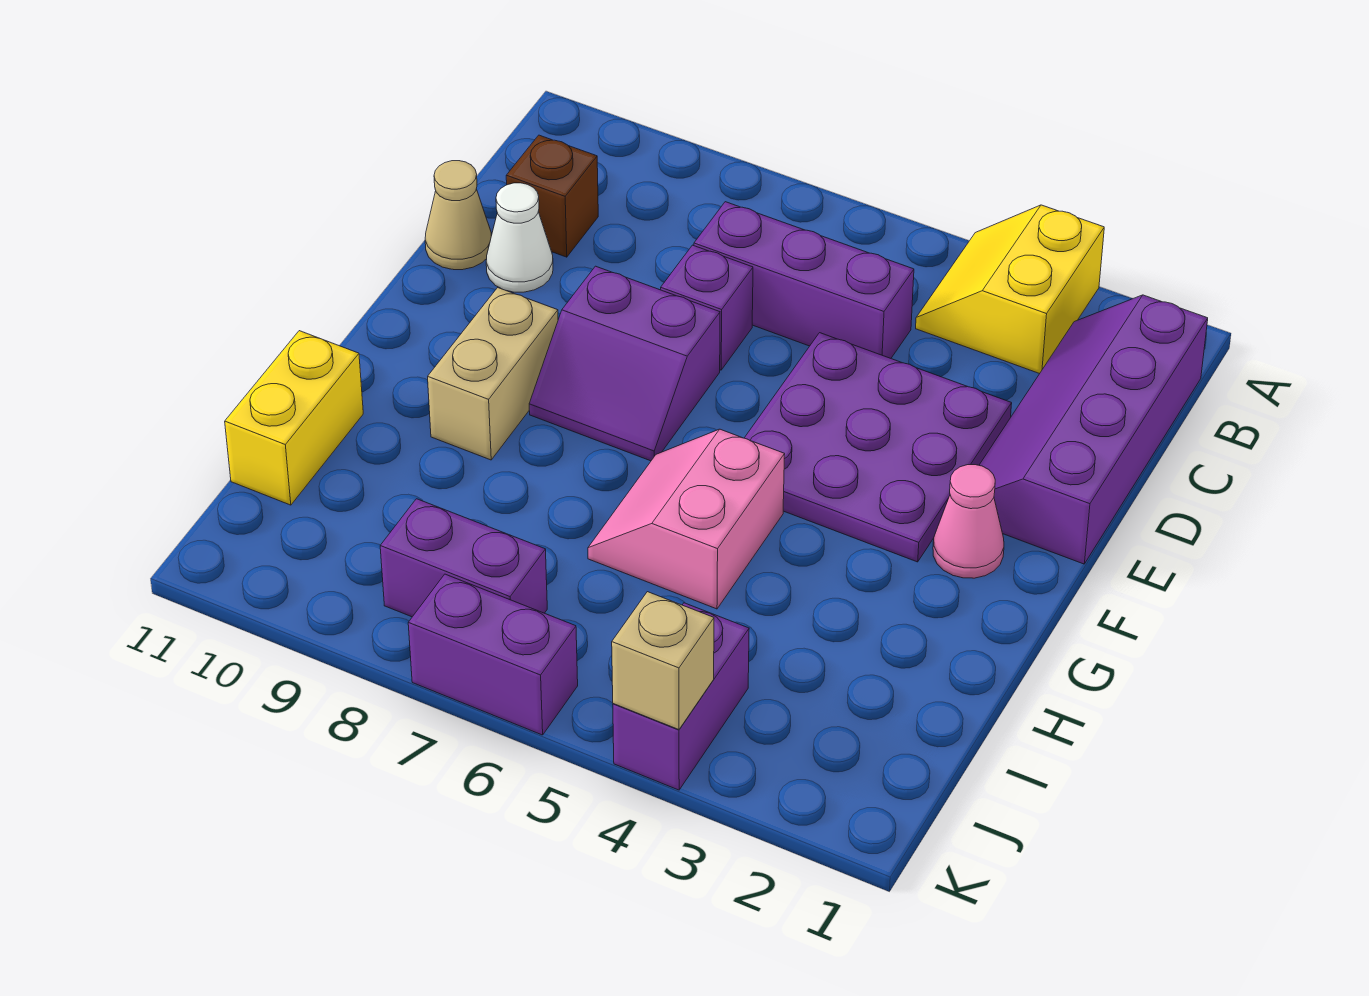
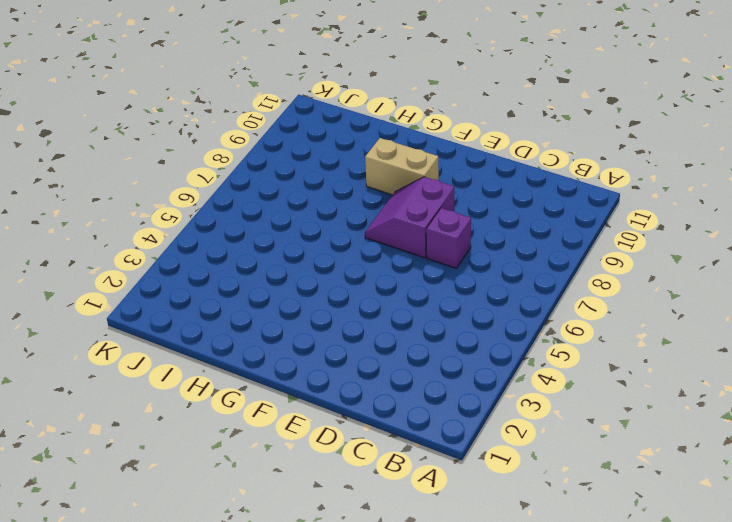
none -> yellow 2x2 slope [916,205,1104,374]
none -> purple 2x4 slope [979,295,1208,564]
none -> purple 1x3 brick [694,202,914,358]

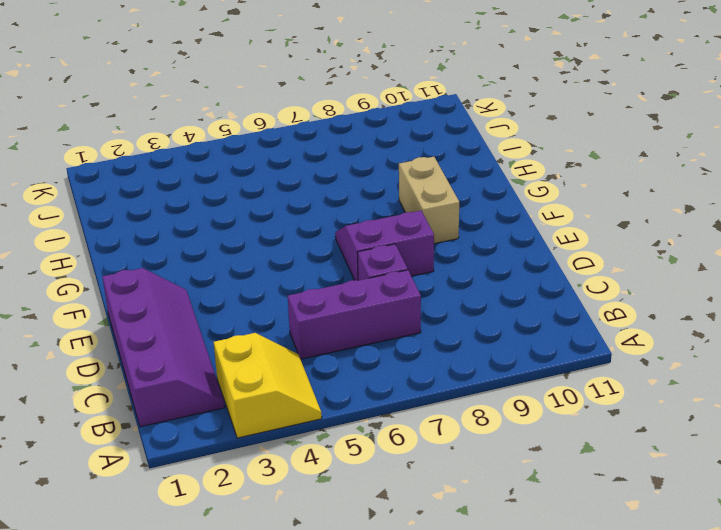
none -> brown 1x1 brick [506,135,598,257]
none -> purple 3x3 plate [745,333,1012,562]
none -> white 1x1 cone [486,183,553,292]

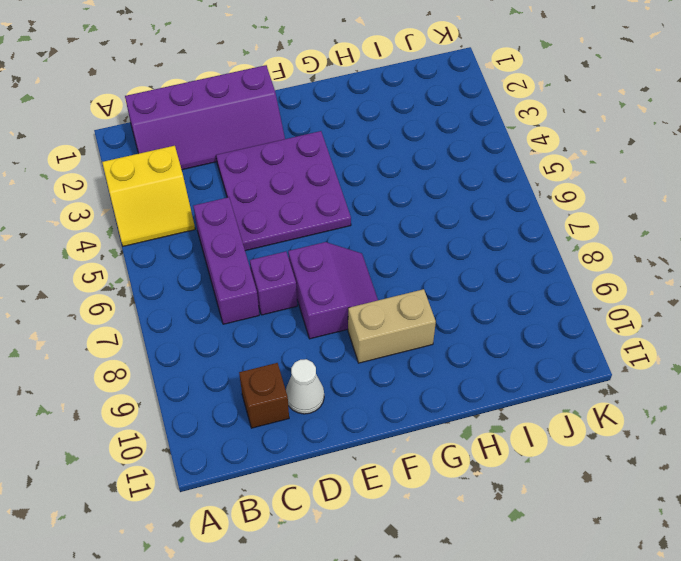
none -> tan 1x1 cone [425,161,492,270]
none -> pink 1x1 cone [933,465,1004,578]
none -> pink 2x2 slope [588,429,785,609]

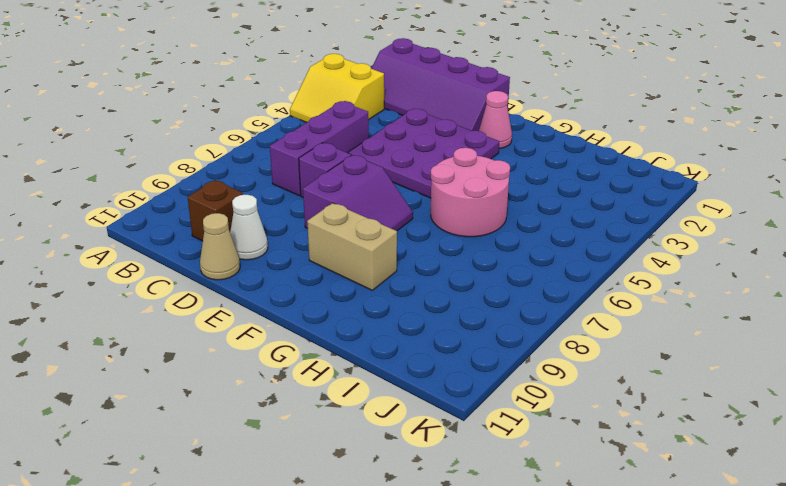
pink 2x2 round brick [431,148,510,237] -> pink 2x2 slope [588,429,785,609]
none -> yellow 1x2 brick [225,331,363,505]
none -> purple 1x2 brick [613,603,749,790]
none -> purple 1x2 brick [380,499,547,617]

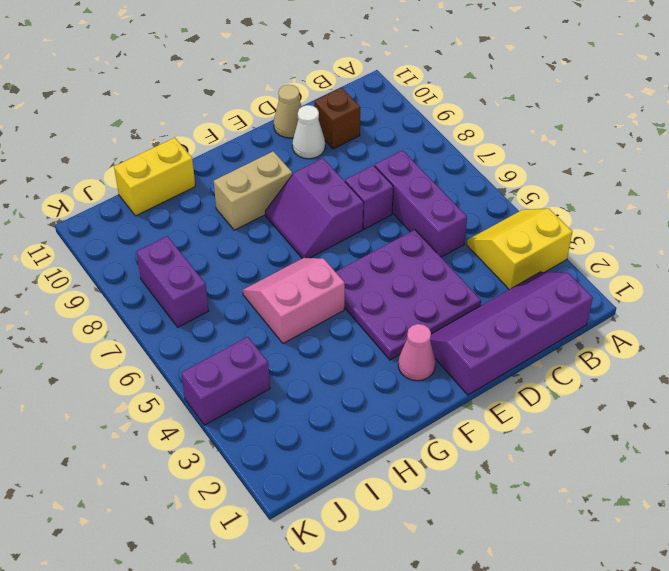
none -> purple 1x2 brick [408,574,578,735]
none -> tan 1x1 brick [612,592,714,730]

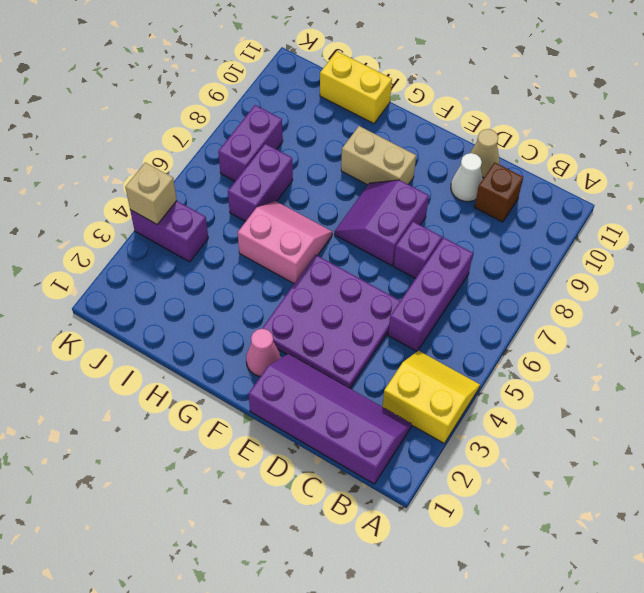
purple 1x2 brick [228,144,293,221] -> purple 1x2 brick moved to [408,574,578,735]

